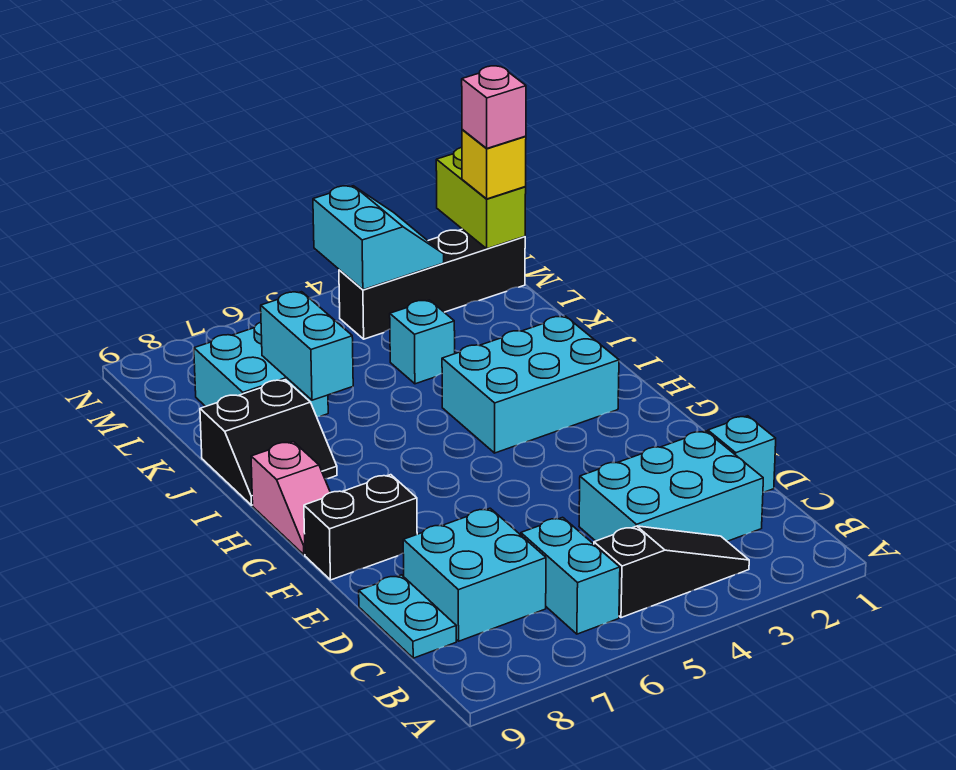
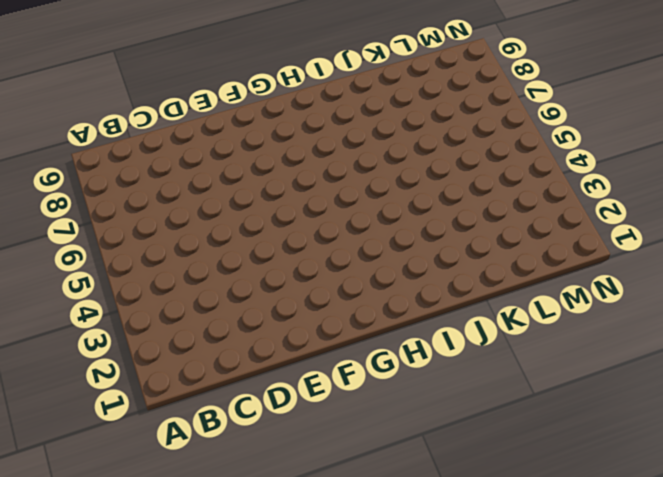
none -> black 1x3 slope [594,526,749,618]
none -> cyan 1x2 brick [521,517,620,634]
none -> cyan 2x3 brick [579,431,763,541]

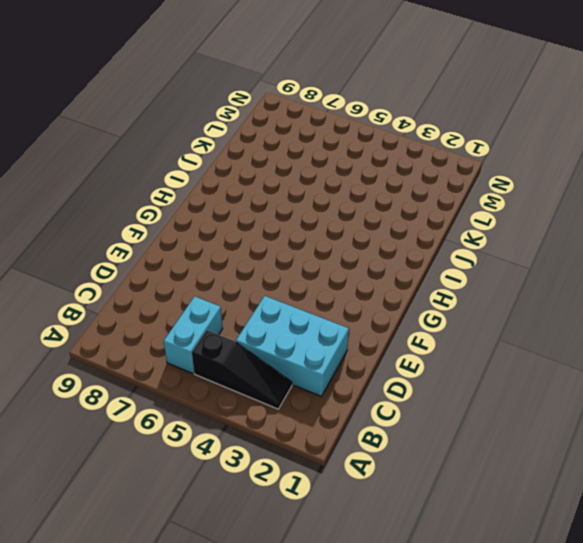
none -> cyan 2x2 brick [403,508,546,641]
none -> cyan 1x2 plate [359,575,456,658]
none -> cyan 1x1 brick [708,416,776,492]

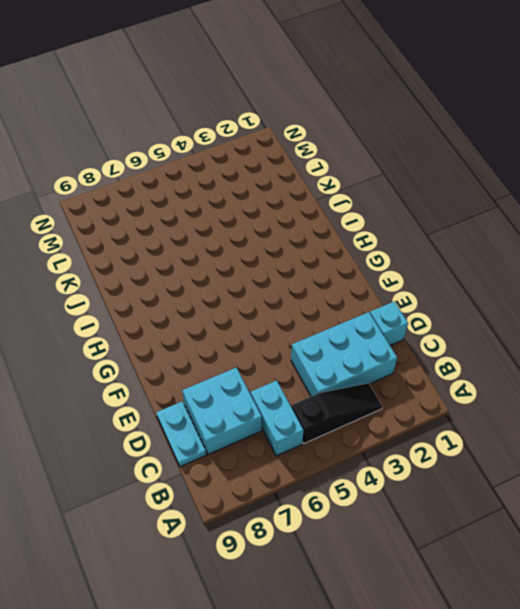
none -> black 1x2 brick [304,475,417,580]
none -> pink 1x2 slope [251,442,330,555]
none -> cyan 2x3 brick [442,316,619,453]

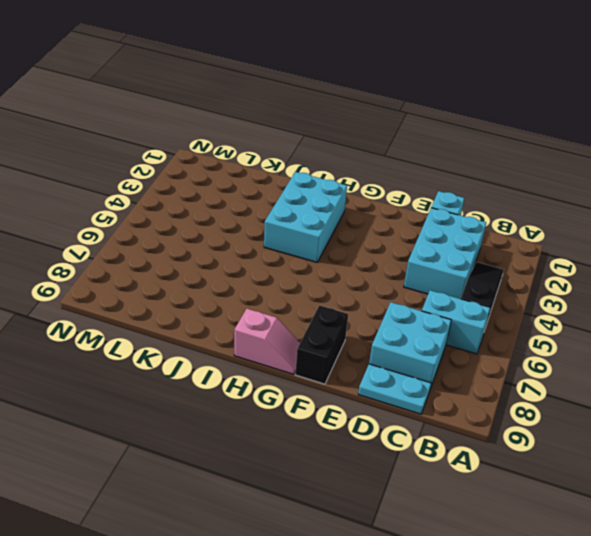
none -> black 2x2 slope [200,380,337,505]
none -> cyan 1x1 brick [390,300,455,384]
none -> cyan 2x2 brick [194,322,328,417]

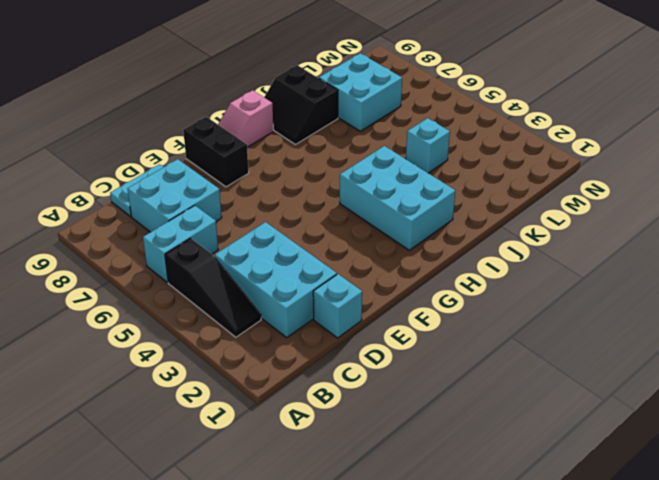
none -> black 1x4 brick [339,229,525,339]
none -> cyan 1x2 brick [261,292,353,400]
none -> lime 1x2 brick [436,148,526,249]

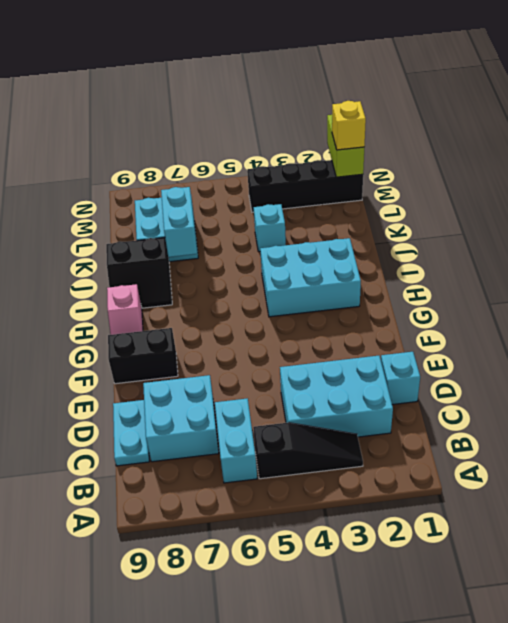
none -> cyan 2x2 slope [313,186,444,290]
none -> pink 1x1 brick [462,66,526,148]

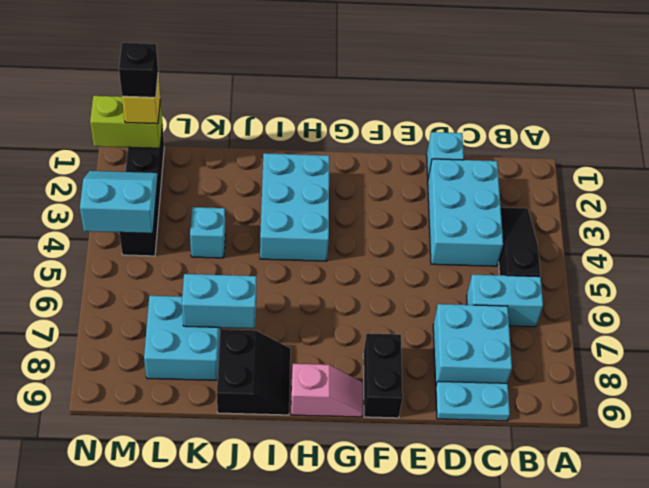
black 1x1 brick [119,43,158,97] -> pink 1x1 brick [462,66,526,148]

